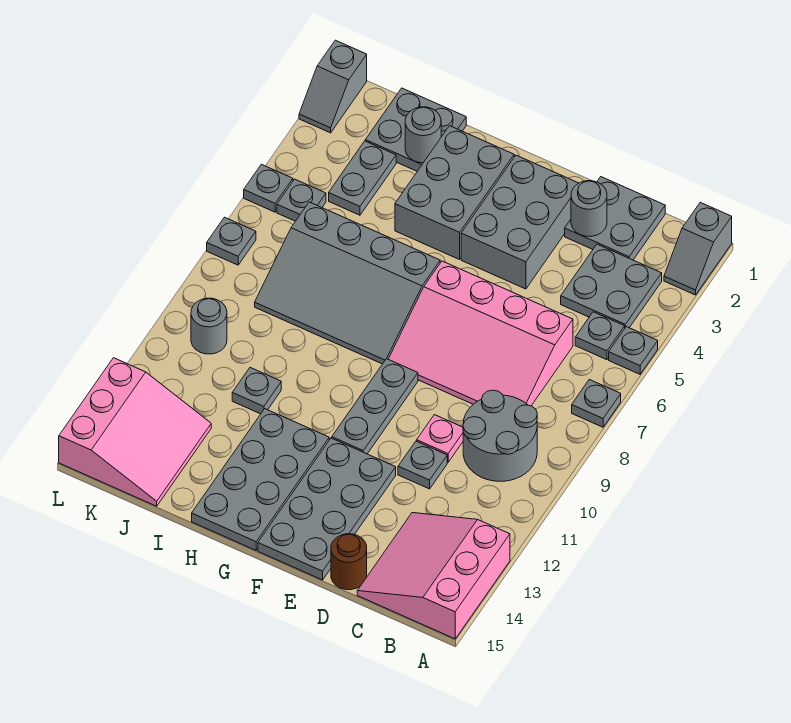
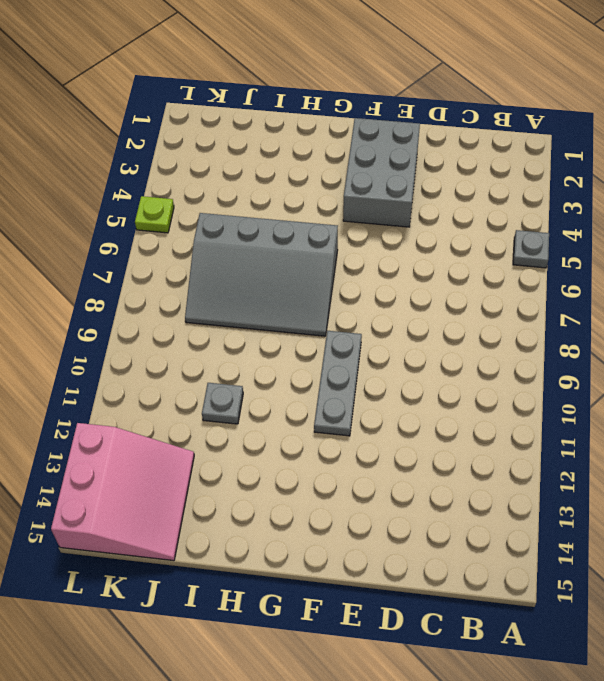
lime 1x1 plate [135,196,174,233] -> grey 1x1 plate [244,164,293,212]
none -> grey 1x2 slope [664,202,732,295]
none -> grey 1x1 plate [572,380,621,427]
none -> pink 3x3 slope [357,513,510,639]

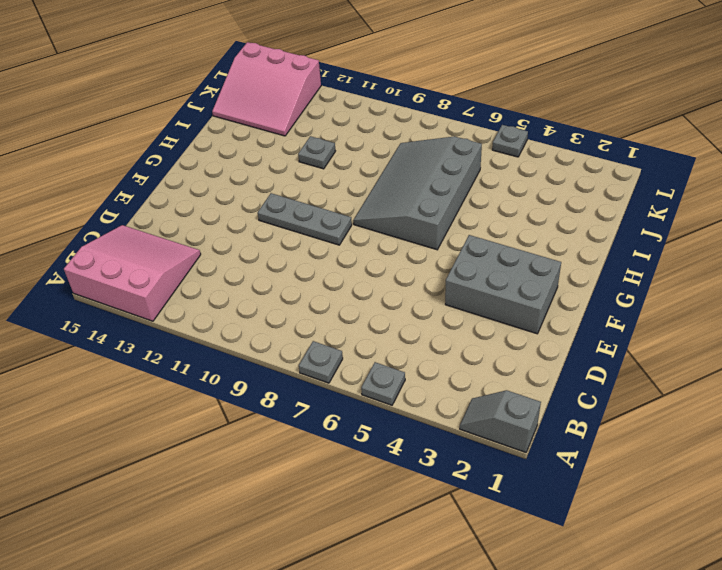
none -> grey 2x2 plate [561,244,662,328]
none -> grey 1x1 plate [575,312,625,360]
none -> grey 2x2 round brick [463,390,537,481]

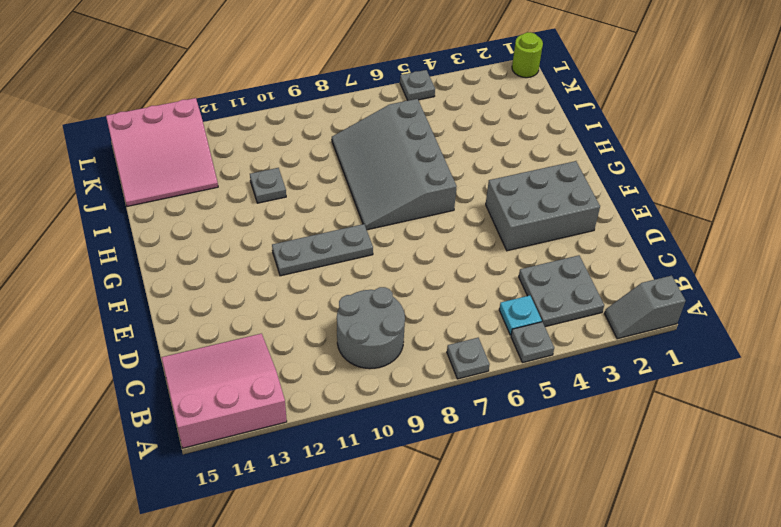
cyan 1x1 plate [499,295,542,335] -> grey 1x1 plate [575,312,625,360]
lime 1x1 round brick [512,32,543,78] -> grey 1x2 slope [299,40,367,133]
none -> grey 2x2 plate [565,177,665,260]
none -> pink 3x4 slope [388,261,573,406]
none -> pink 1x1 plate [417,415,463,462]

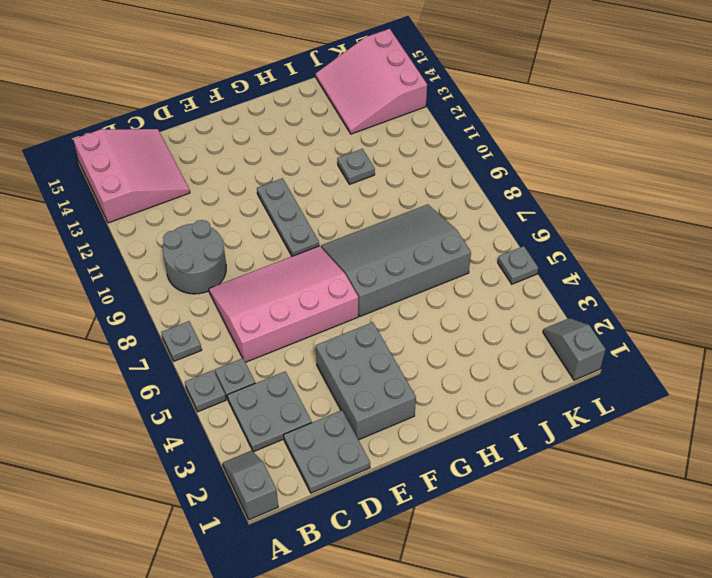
none -> pink 1x1 plate [417,415,463,462]
none -> grey 1x1 plate [398,441,447,489]
none -> brown 1x1 round brick [331,534,367,590]

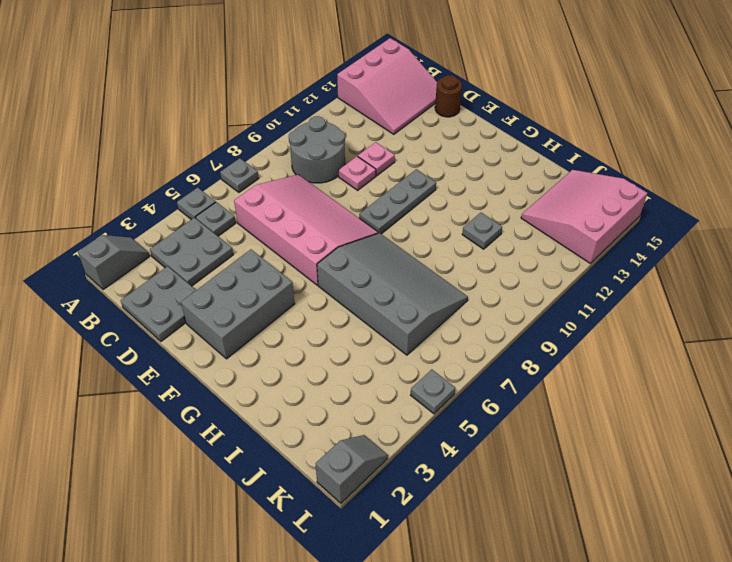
pink 1x1 plate [358,142,395,176] -> grey 1x1 plate [398,441,447,489]
none -> grey 2x4 plate [258,438,396,580]
none -> grey 2x3 brick [395,126,514,259]
none -> grey 2x4 plate [192,409,329,550]

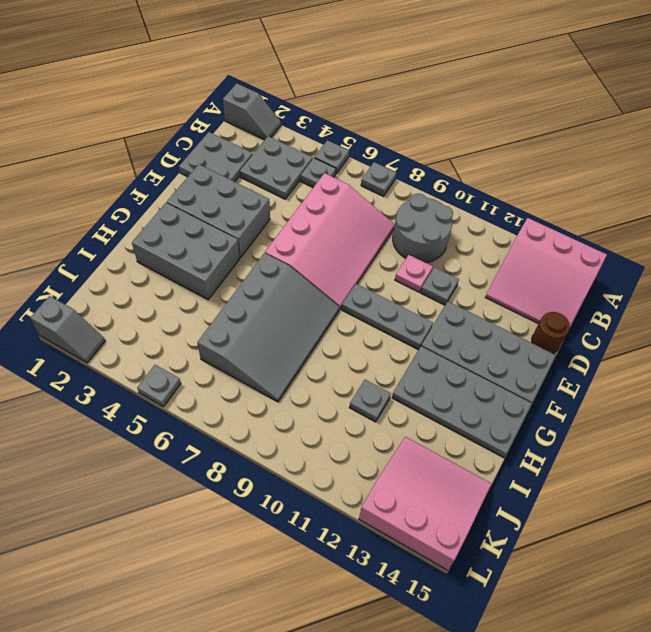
none -> grey 2x2 plate [365,88,466,171]
none -> grey 1x2 plate [329,141,396,215]
none -> grey 1x1 plate [277,179,326,221]

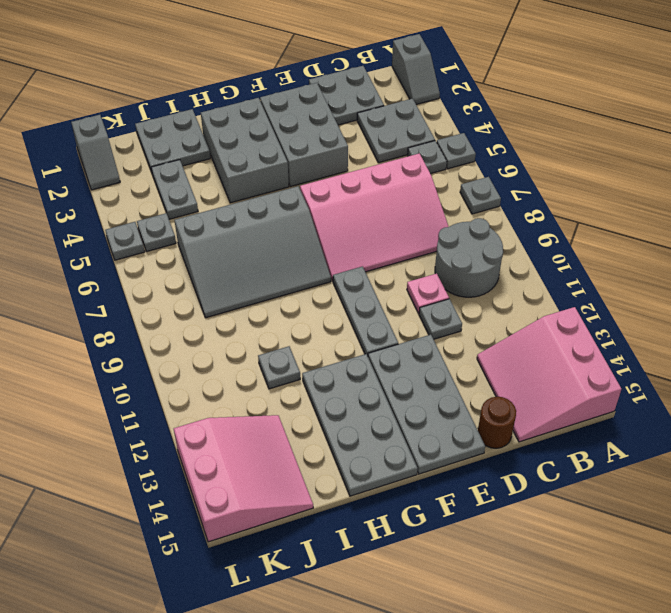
none -> grey 1x1 round brick [191,298,227,354]
none -> grey 1x1 plate [207,217,256,265]
none -> grey 1x1 round brick [571,181,607,237]

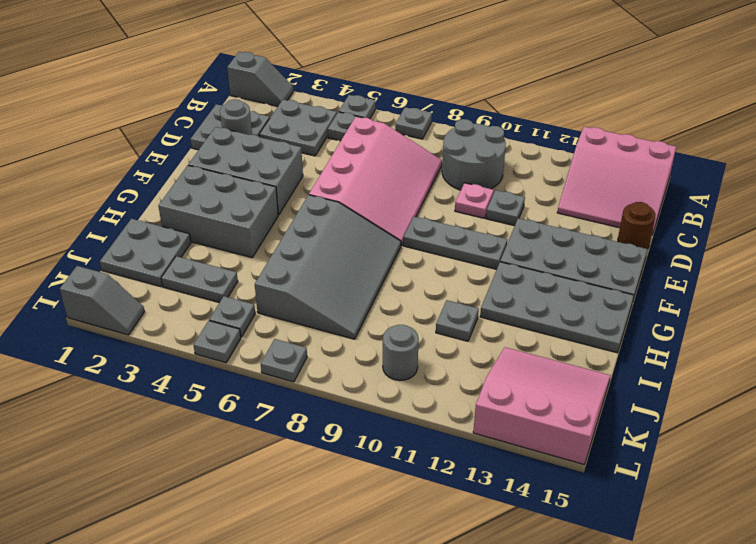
none -> grey 1x1 round brick [405,107,441,163]

